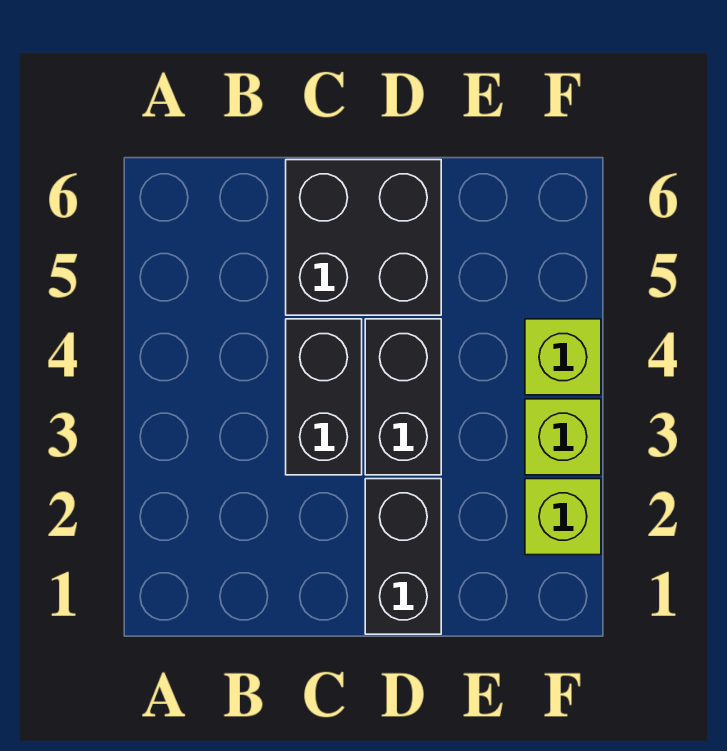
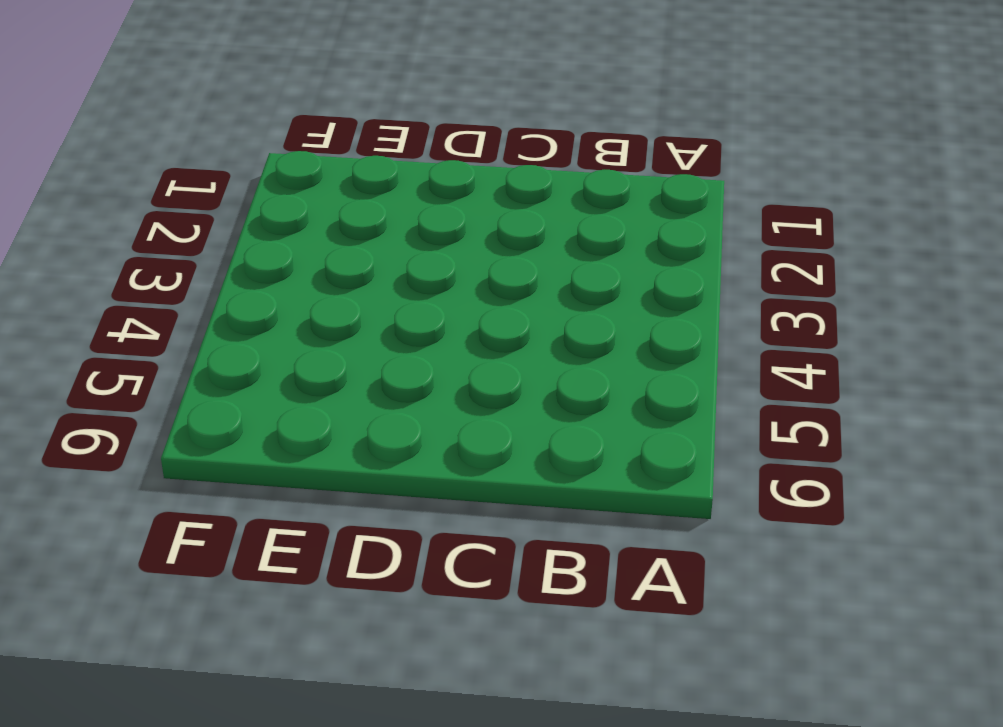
none -> black 1x2 brick [286,319,362,475]
none -> black 2x2 brick [286,160,441,315]

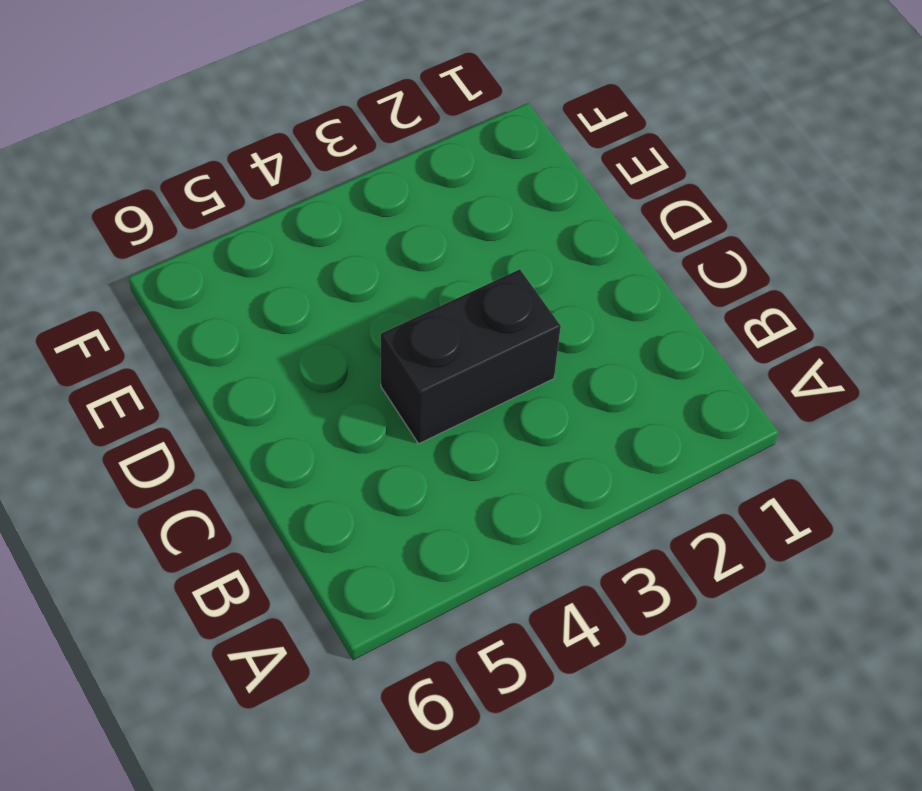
none -> black 2x2 brick [286,160,441,315]
none -> black 1x2 brick [365,479,441,634]

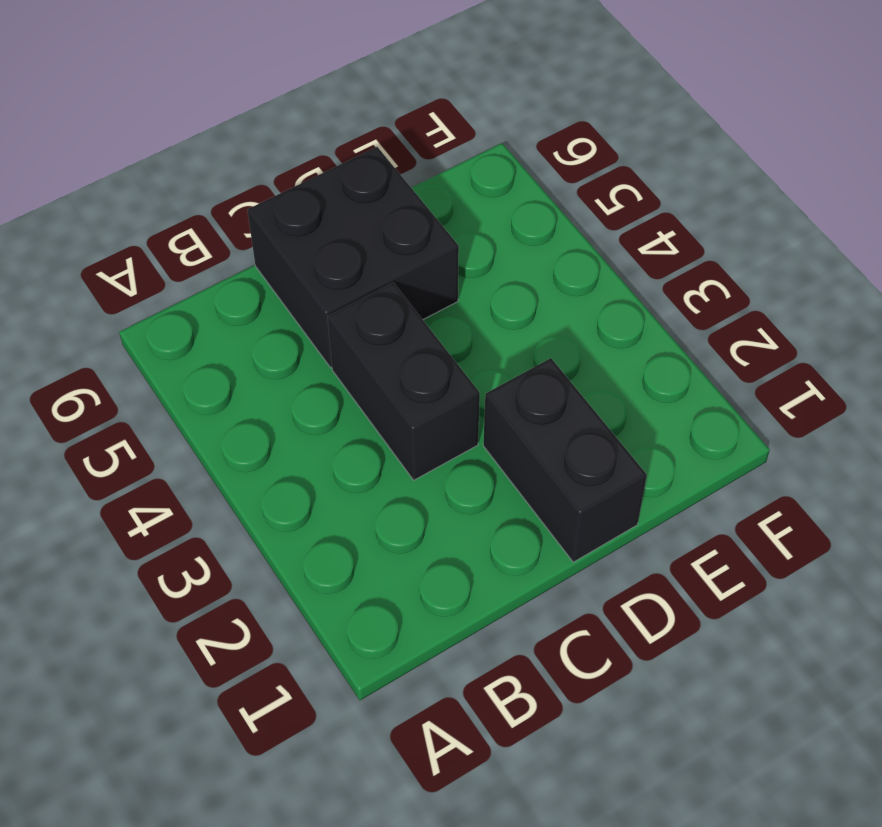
none -> black 1x2 brick [365,319,441,475]
none -> lime 1x1 brick [525,479,601,555]

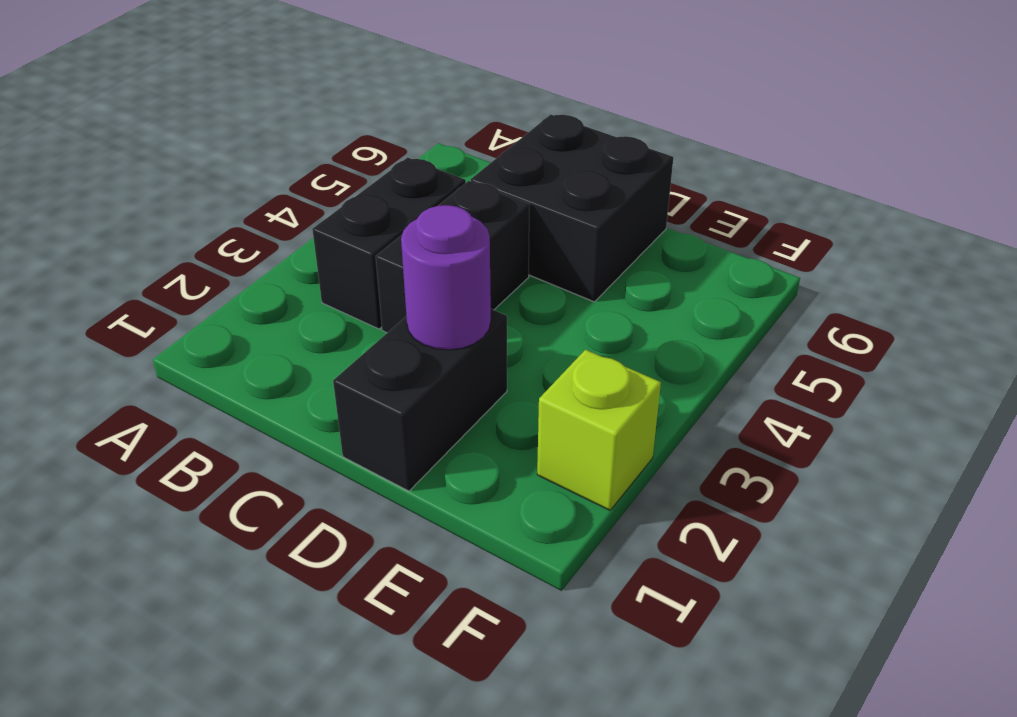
black 1x2 brick [312,158,466,329] -> black 1x2 brick moved to [365,319,441,475]
purple 1x1 round brick [401,205,491,350] -> none
none -> lime 1x1 brick [525,399,601,475]
none -> lime 1x1 brick [525,319,601,395]

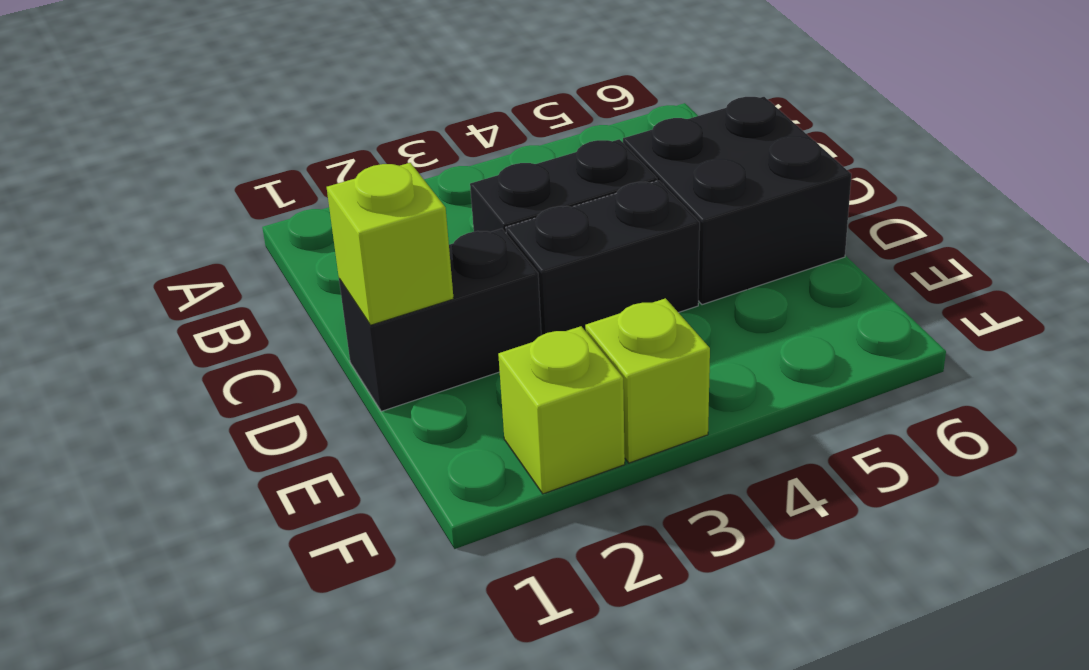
lime 1x1 brick [327,163,454,325] -> lime 1x1 brick moved to [525,319,601,395]

